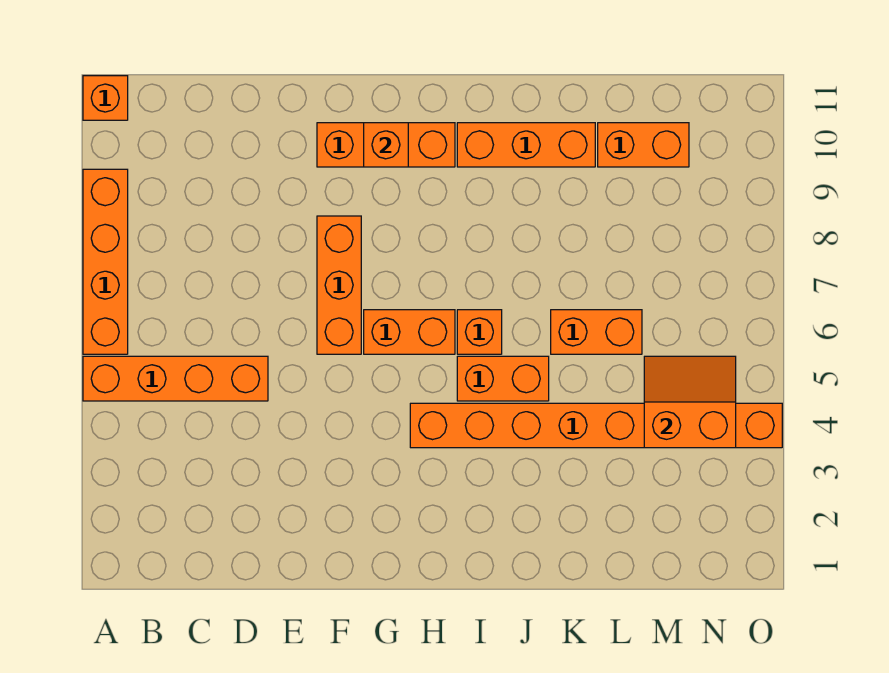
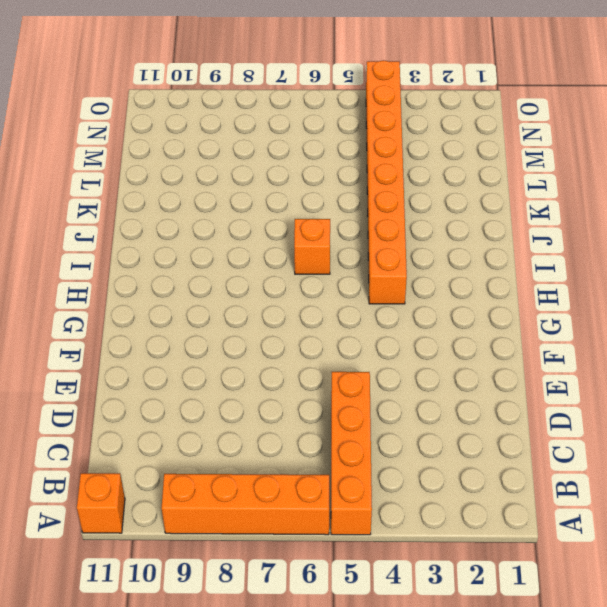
none -> orange 1x3 brick [317,216,361,354]
none -> orange 1x3 brick [317,123,455,167]
none -> orange 1x2 brick [364,310,455,354]

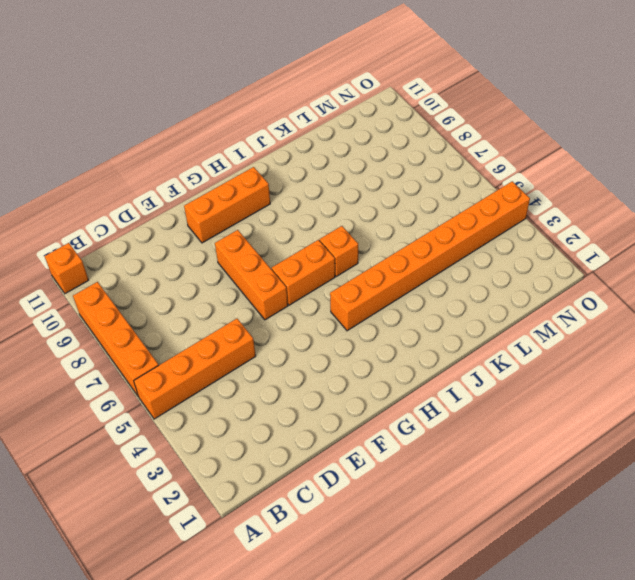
none -> orange 1x2 brick [457,356,549,401]
none -> orange 1x3 brick [457,123,595,167]
none -> orange 1x2 brick [551,310,642,354]

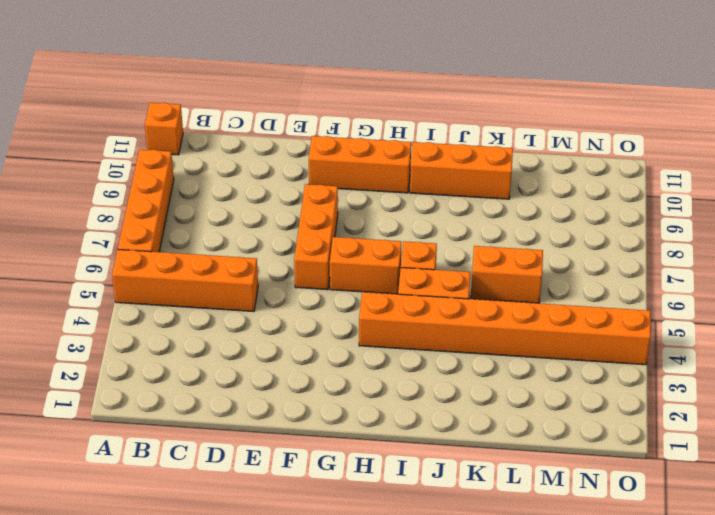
none -> orange 1x2 brick [598,123,689,167]
none -> orange 1x1 brick [364,123,408,167]
none -> orange 2x2 slope [644,356,736,448]

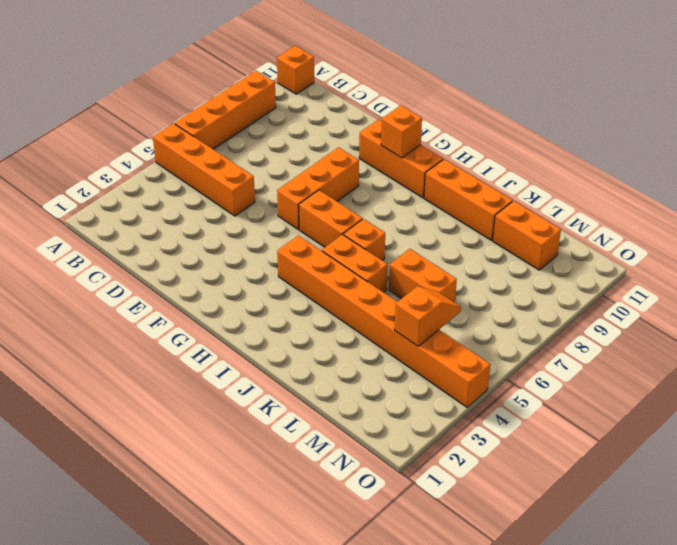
orange 1x2 slope [395,286,461,346] -> orange 2x2 slope [644,356,736,448]

